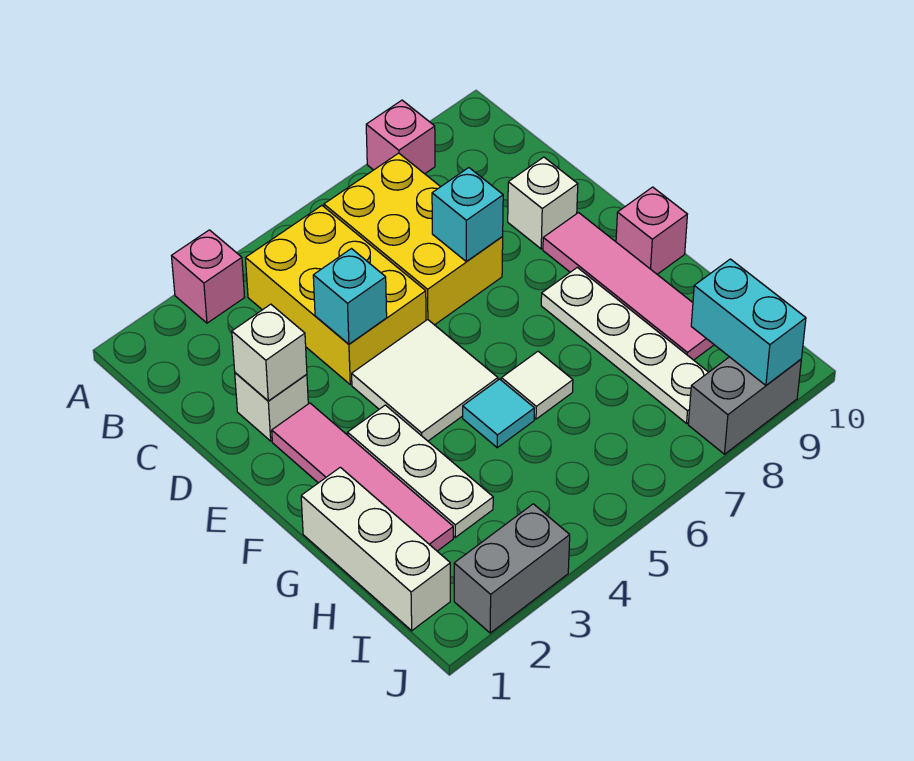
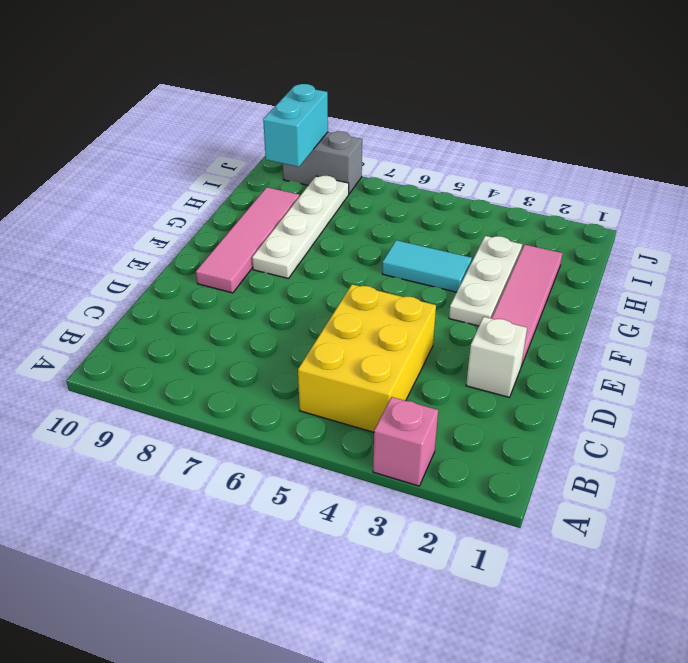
cyan 1x2 tile [382,240,472,292] -> cyan 1x1 tile [463,379,534,448]
none -> pink 1x1 brick [366,100,435,174]
none -> yellow 2x3 brick [324,153,503,325]
none -> white 1x1 brick [508,157,578,249]

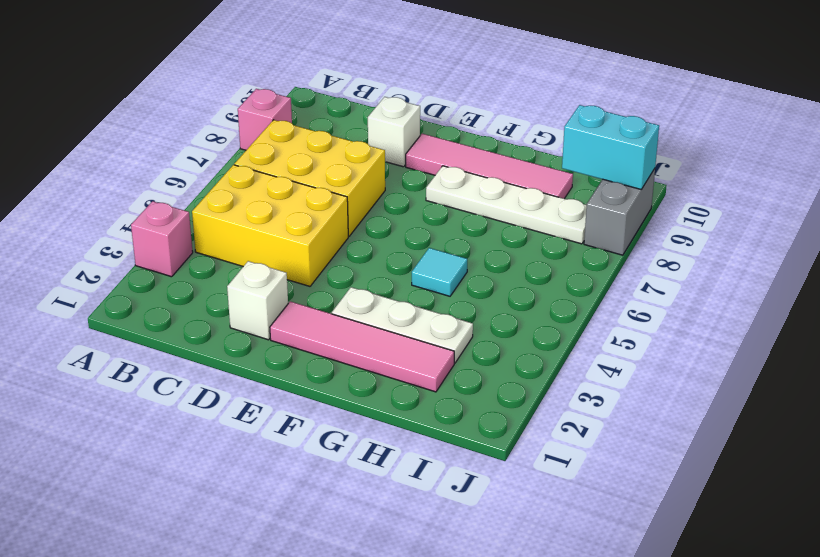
none -> white 2x2 tile [352,320,498,441]
none -> pink 1x1 brick [616,187,687,274]
none -> white 1x3 brick [301,467,450,631]

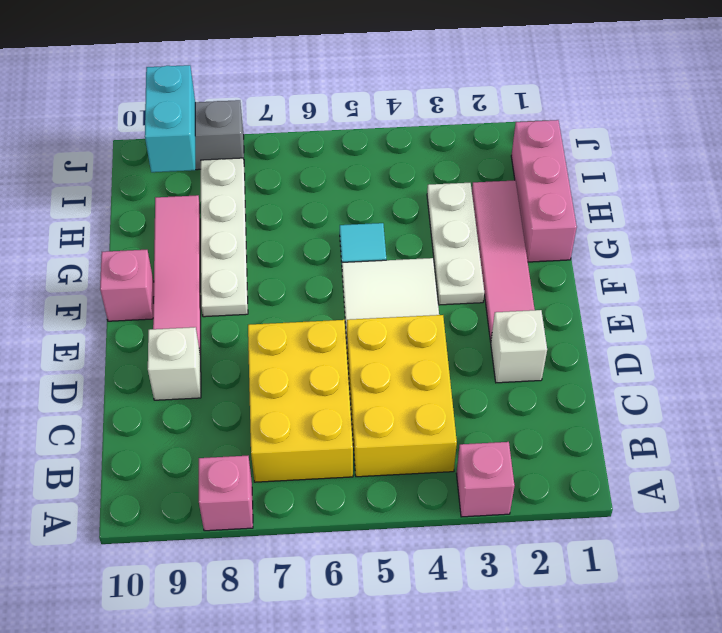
pink 1x3 brick [511,120,577,262] -> white 1x3 brick [301,467,450,631]
none -> white 1x1 tile [501,351,573,419]
none -> grey 1x2 brick [454,504,570,633]
none -> white 1x1 brick [232,304,307,401]

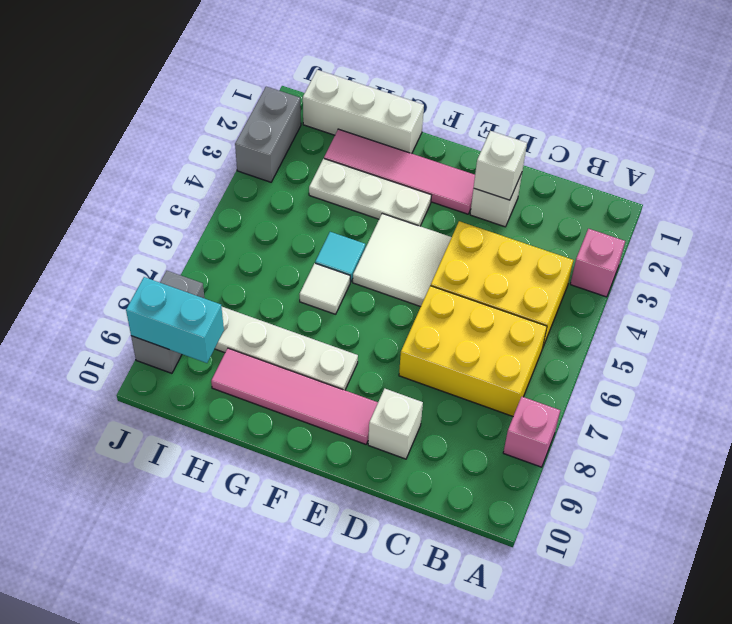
none -> pink 1x1 brick [616,187,687,274]
none -> cyan 1x1 brick [313,249,387,344]
none -> cyan 1x1 brick [432,168,503,262]

